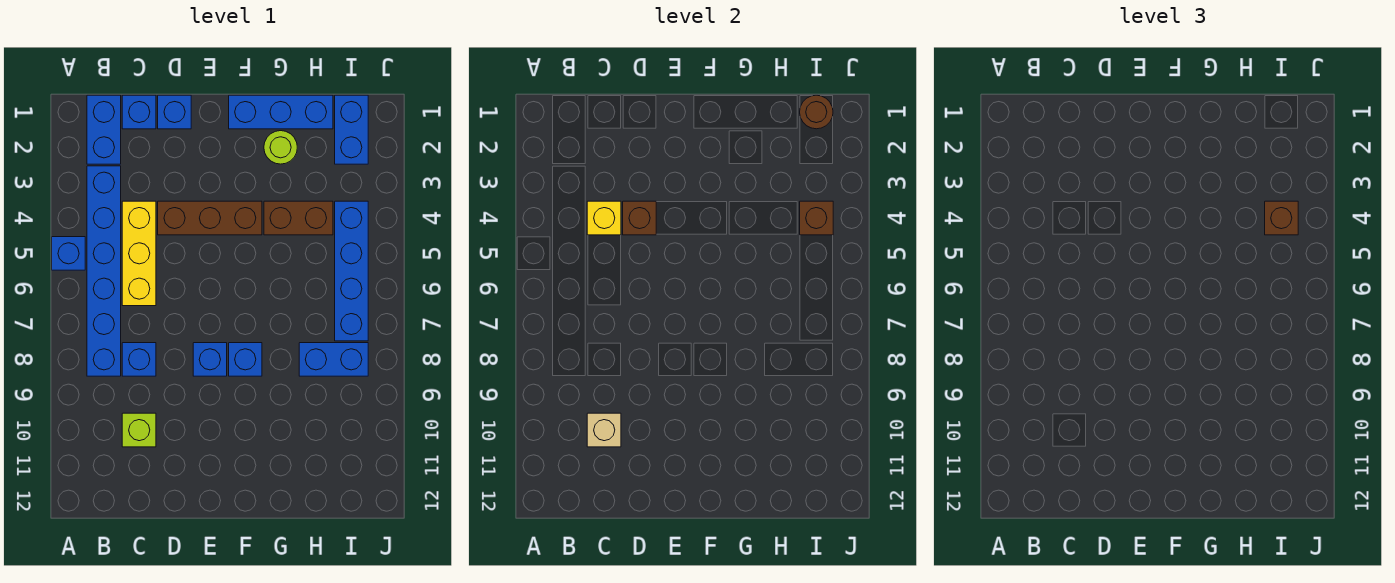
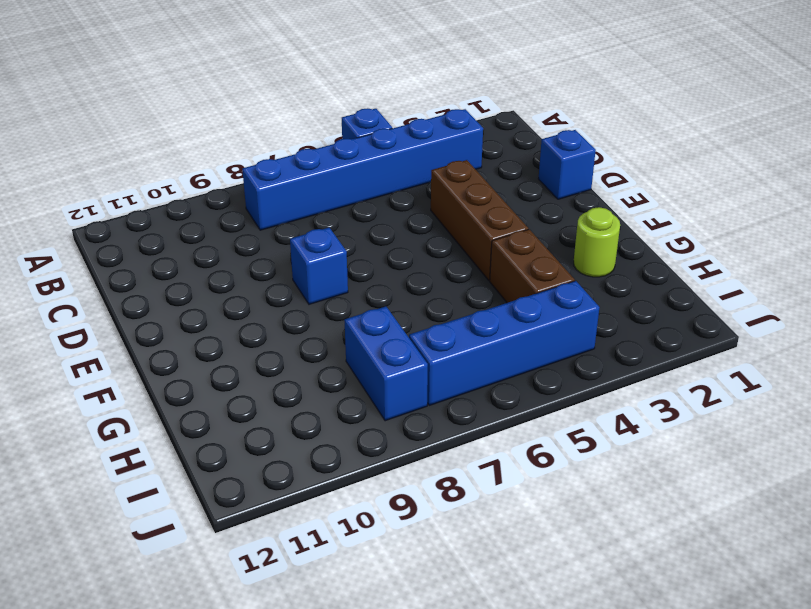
none -> blue 1x2 brick [87,95,121,164]
none -> blue 1x1 brick [122,95,156,129]
none -> yellow 1x3 brick [122,201,156,306]

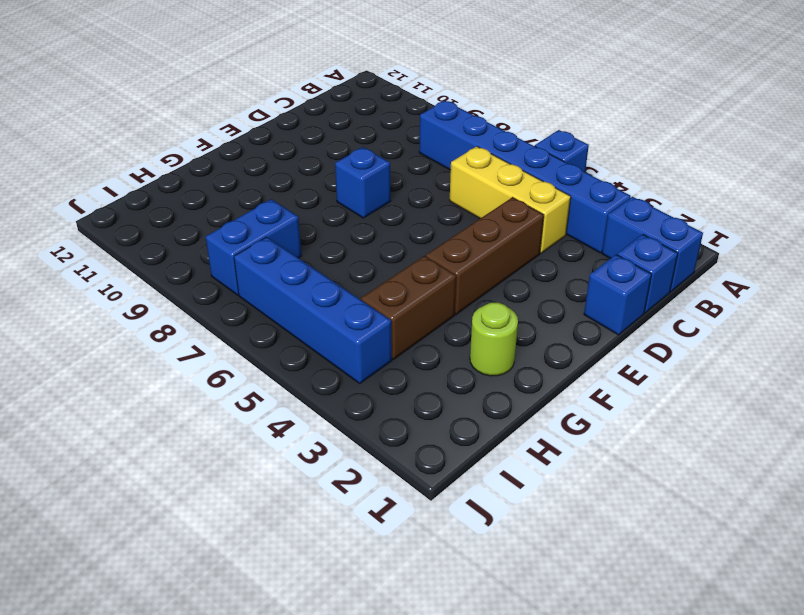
none -> blue 1x1 brick [122,343,156,376]
none -> lime 1x1 brick [122,413,156,447]
none -> blue 1x3 brick [229,95,333,129]

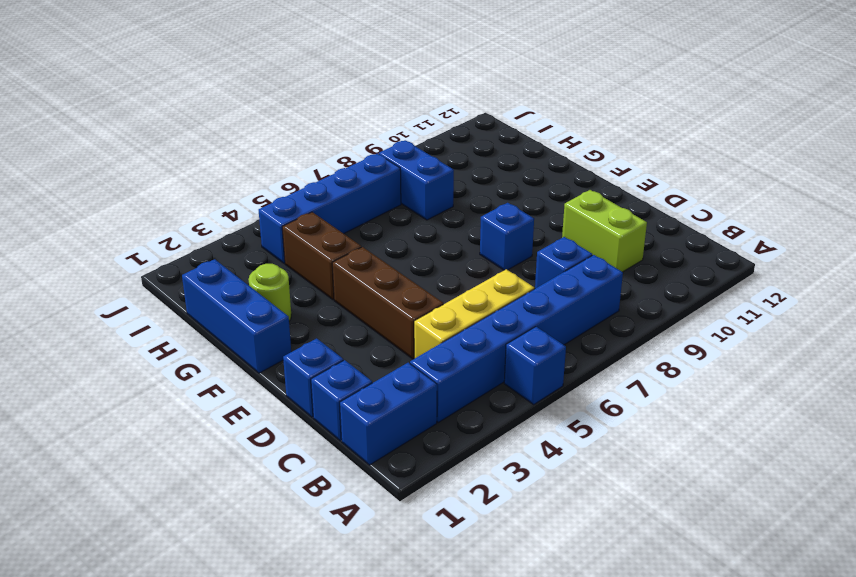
lime 1x2 brick [562,190,647,272] -> lime 1x1 brick [122,413,156,447]
none -> blue 1x1 brick [229,343,262,376]
none -> blue 1x2 brick [335,95,368,164]
none -> yellow 1x1 brick [587,201,621,235]

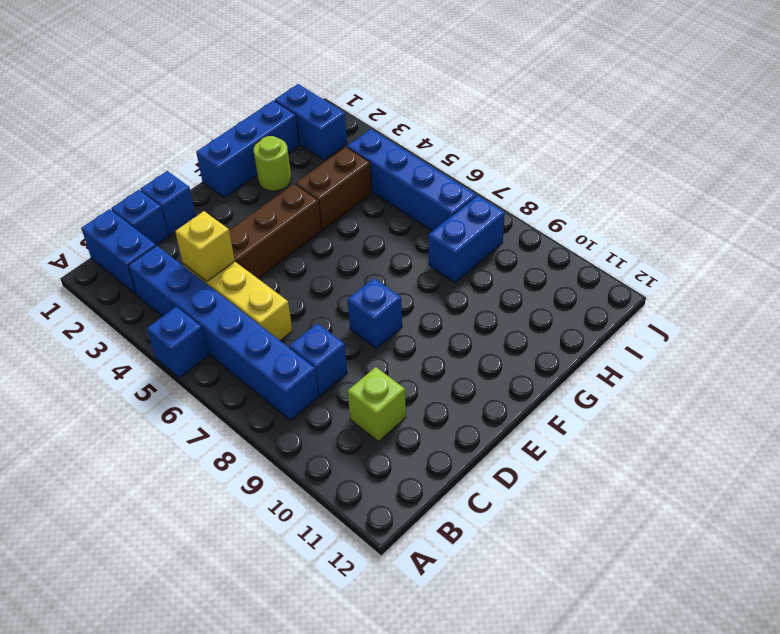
none -> blue 1x1 brick [229,343,262,376]
none -> tan 1x1 brick [587,413,621,447]
none -> brown 1x1 brick [623,201,656,235]

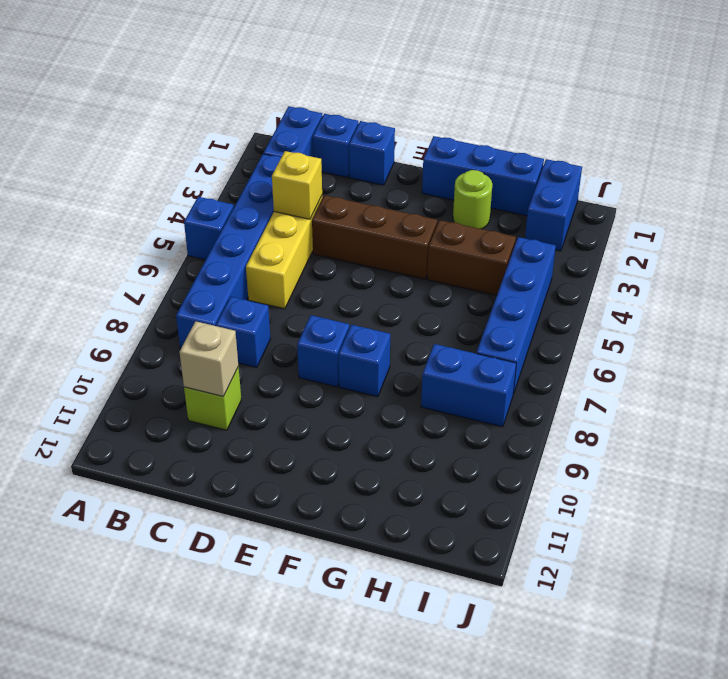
none -> brown 1x1 brick [623,201,656,235]
none -> brown 1x1 round brick [800,95,833,129]
none -> brown 1x1 brick [800,201,833,235]

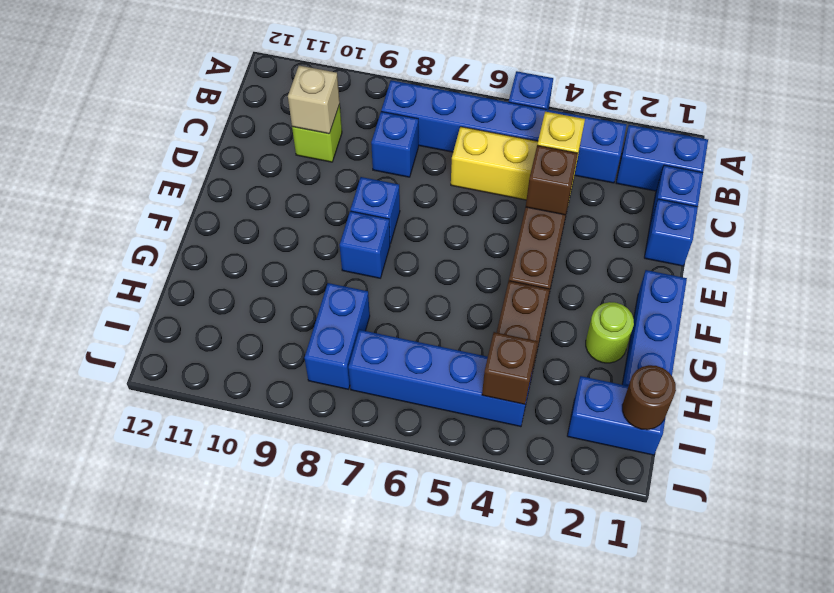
none -> brown 1x1 brick [1265,201,1298,235]

